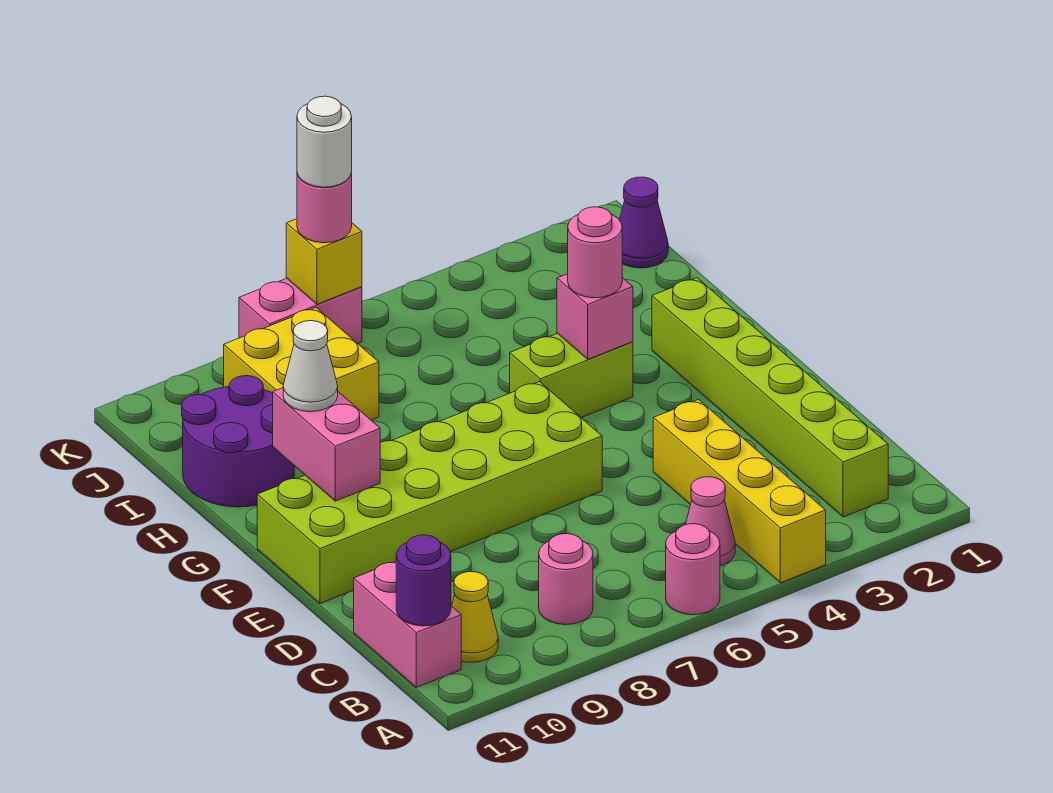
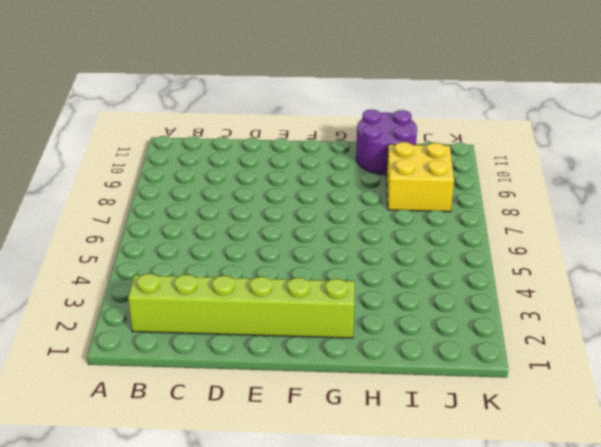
none -> yellow 1x4 brick [653,400,826,583]
none -> pink 1x1 round brick [666,524,720,615]
none -> pink 1x1 cone [685,477,735,566]

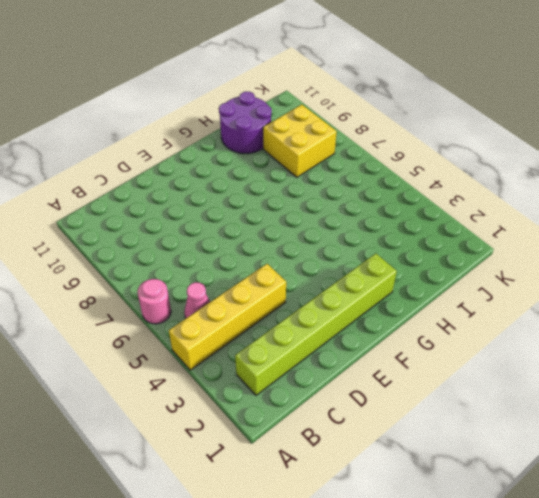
none -> pink 1x1 round brick [539,534,593,625]
none -> yellow 1x1 cone [452,572,498,662]
none -> pink 1x2 brick [354,561,461,687]

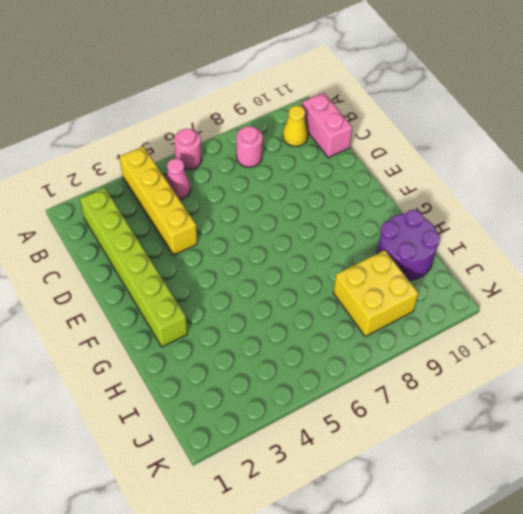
none -> lime 2x6 brick [257,382,602,604]
none -> lime 1x2 brick [510,333,633,418]
none -> purple 1x1 cone [620,177,668,268]

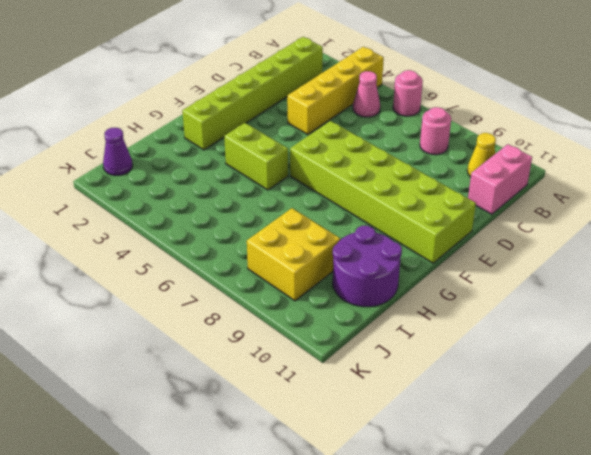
none -> pink 1x2 brick [239,278,362,343]
none -> purple 1x1 round brick [396,535,451,626]
none -> pink 1x2 brick [273,388,380,501]

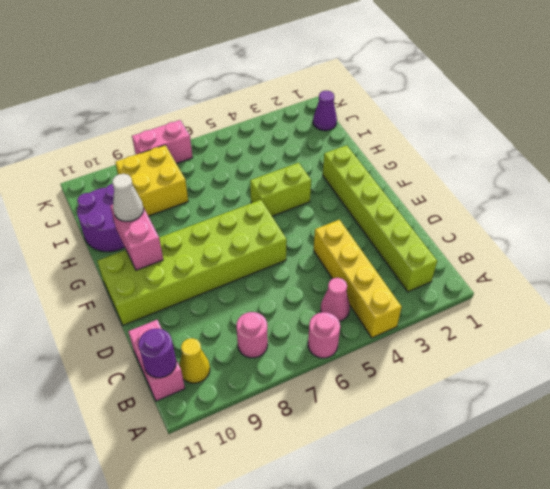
none -> pink 1x1 brick [557,274,633,359]
none -> yellow 1x1 brick [286,219,362,304]
none -> pink 1x1 round brick [568,207,622,298]

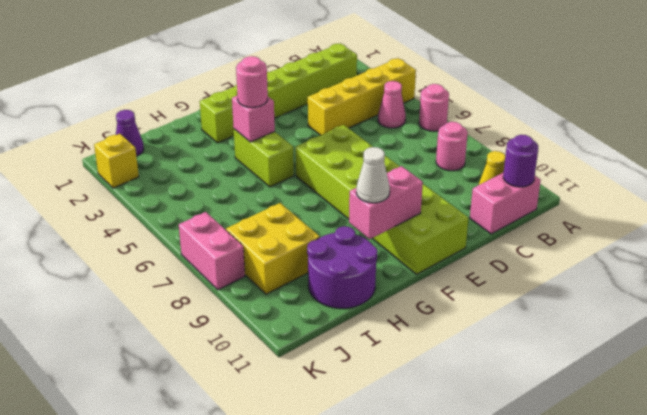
yellow 1x1 brick [94,134,139,188] -> yellow 1x1 brick moved to [286,219,362,304]
none -> pink 1x1 round brick [297,173,352,243]
none -> white 1x1 round brick [297,96,352,187]

